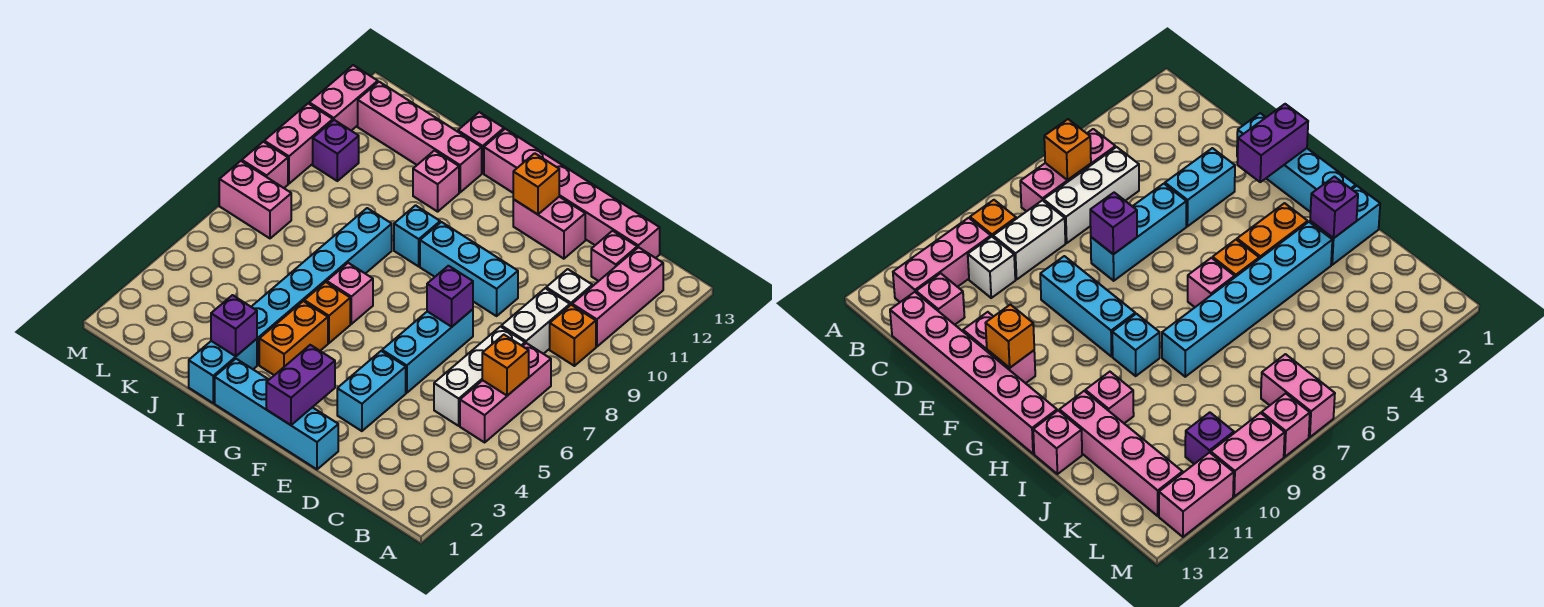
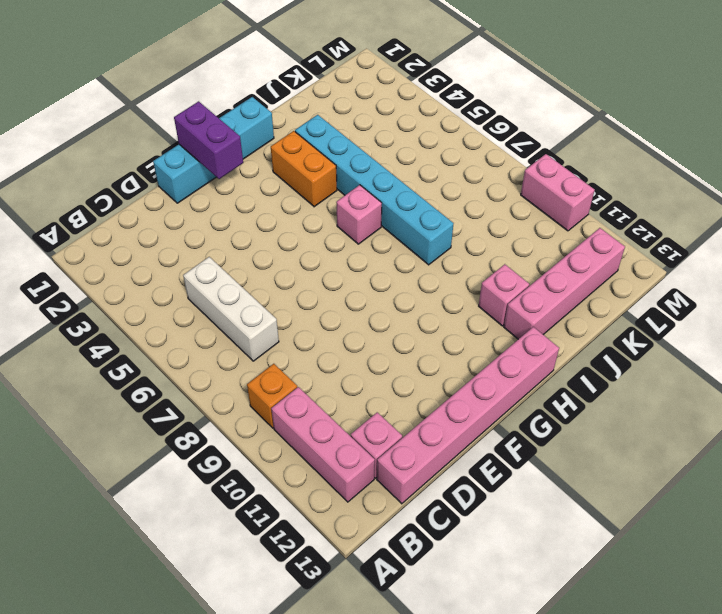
none -> pink 1x3 brick [460,343,551,442]
none -> white 1x2 brick [501,288,570,354]
none -> white 1x1 brick [546,269,592,305]
none -> cyan 1x2 brick [337,351,406,431]

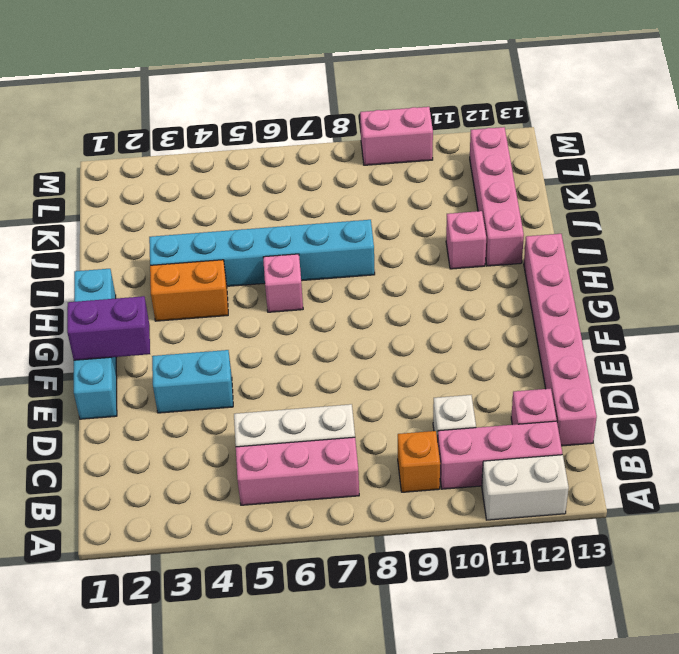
white 1x2 brick [482,455,569,520] -> white 1x2 brick moved to [501,288,570,354]
none -> cyan 1x3 brick [382,309,473,393]
none -> cyan 1x3 brick [420,222,518,316]
none -> pink 1x2 brick [513,197,585,259]
none -> orange 1x1 brick [304,282,350,343]

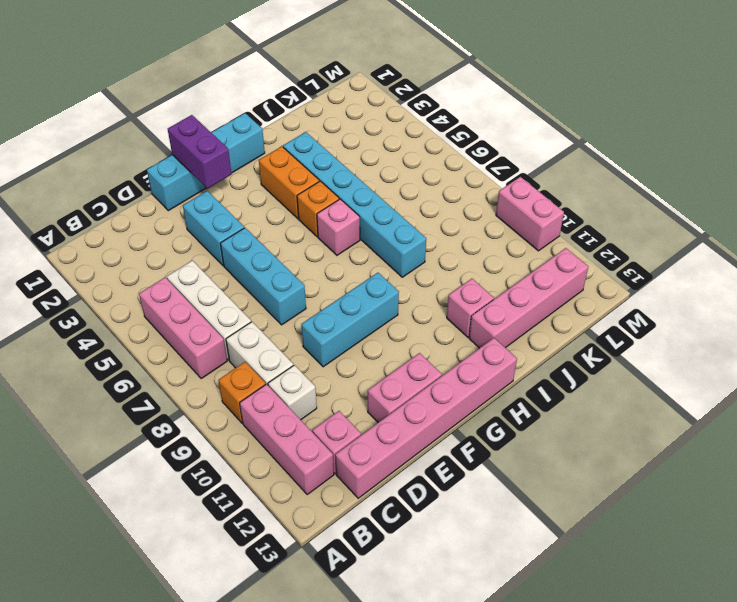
none -> cyan 1x1 brick [394,205,440,266]
none -> cyan 1x2 brick [189,339,257,403]
none -> pink 1x1 brick [458,112,504,173]
none -> pink 1x2 brick [219,161,291,238]

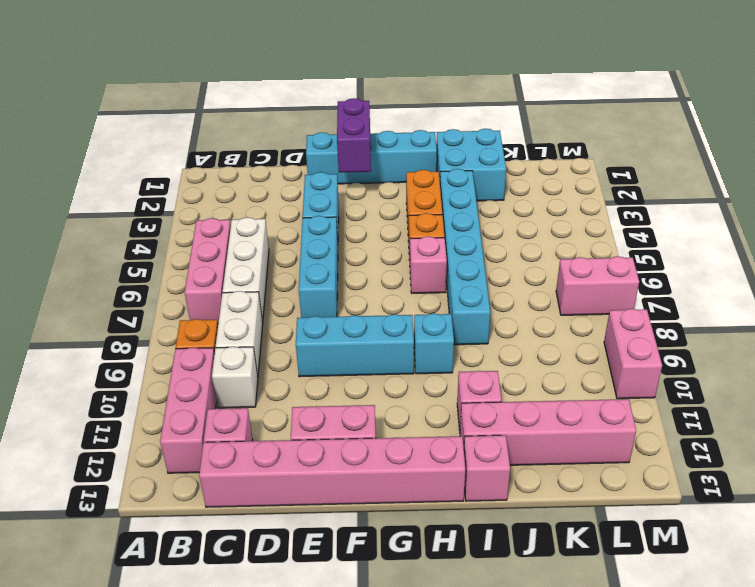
cyan 2x2 brick [436,128,506,201] -> cyan 1x2 brick [189,339,257,403]
none -> purple 1x1 brick [313,120,359,181]
none -> pink 1x1 brick [242,142,288,188]
none -> pink 1x2 brick [309,65,378,131]
none -> orange 1x1 brick [482,335,529,396]

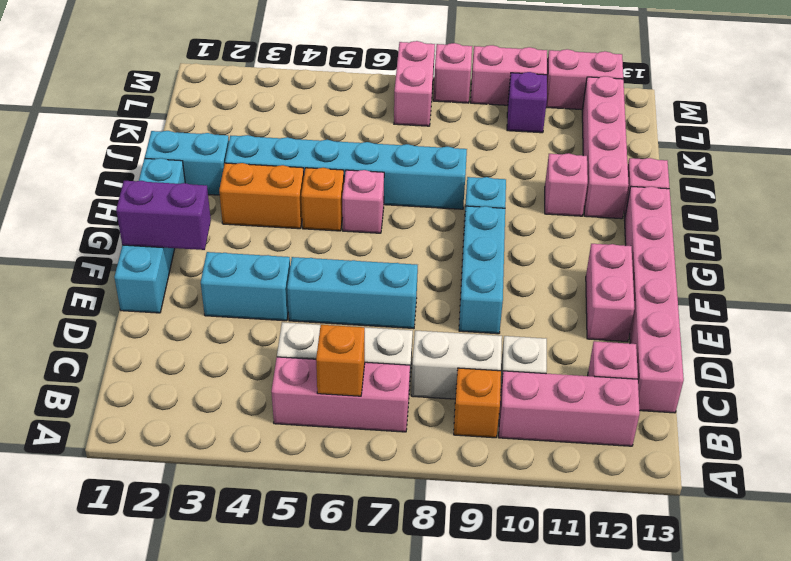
none -> purple 1x1 brick [427,266,473,327]
none -> orange 1x1 brick [513,153,559,214]
none -> purple 1x1 brick [211,295,257,356]

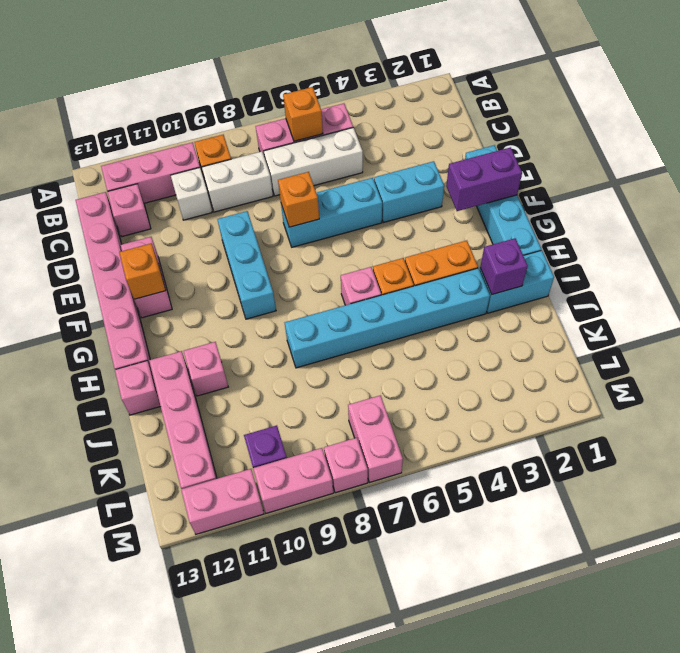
orange 1x1 brick [278,172,319,227] -> purple 1x1 brick [427,266,473,327]
none -> cyan 1x1 brick [394,205,440,266]

